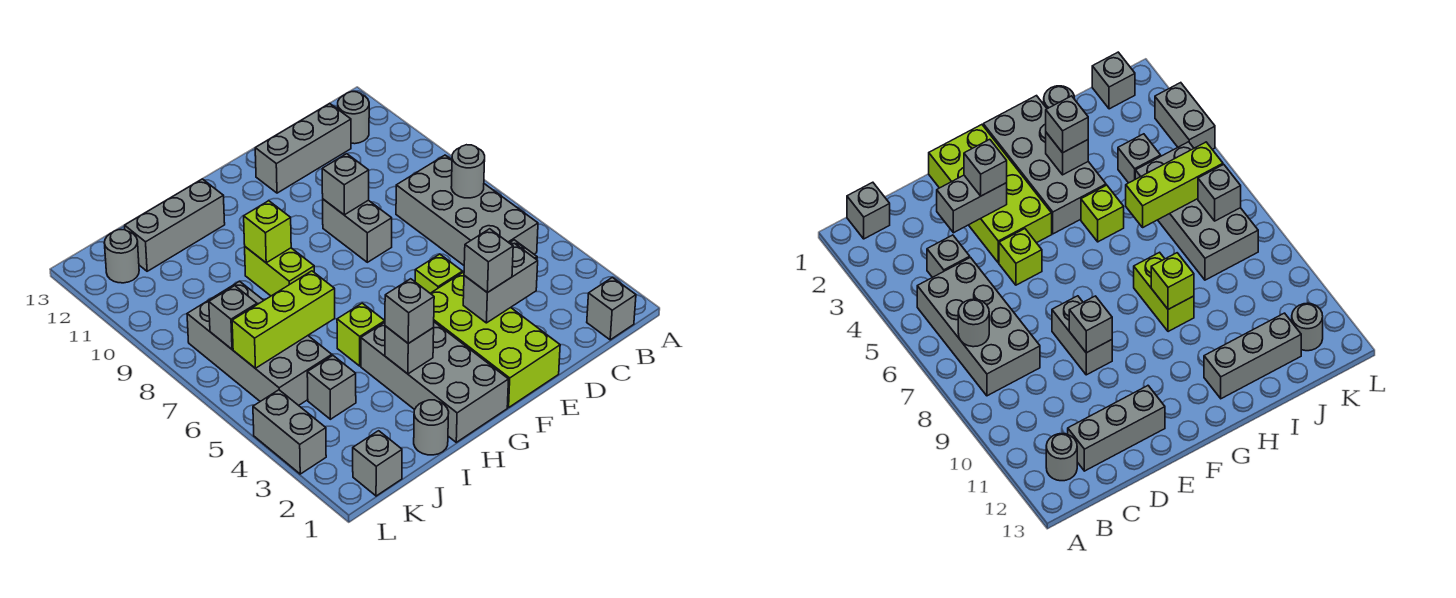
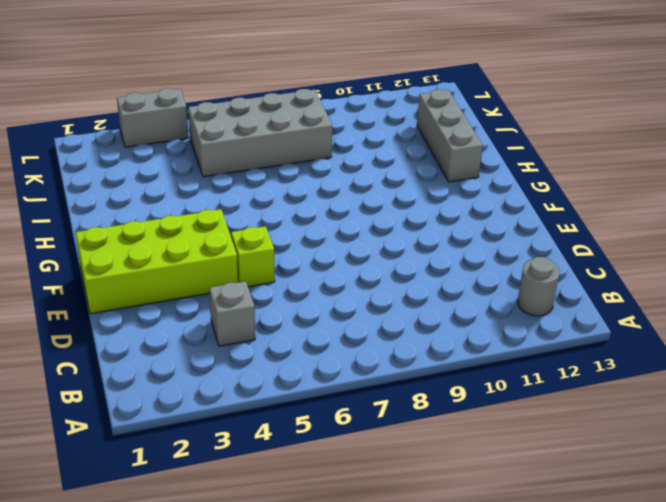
none -> grey 1x1 brick [587,277,636,340]
none -> grey 2x4 brick [396,155,538,265]
none -> grey 1x3 brick [255,103,351,193]

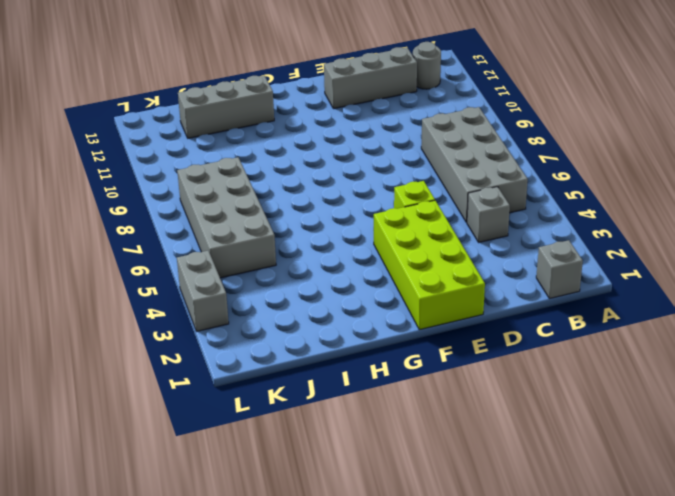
none -> grey 1x2 brick [323,199,392,262]
none -> grey 2x4 brick [361,322,509,442]
none -> lime 1x1 brick [337,303,385,366]

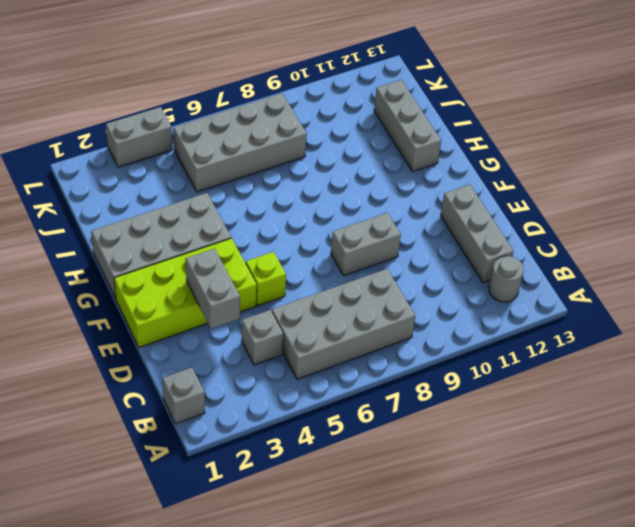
none -> lime 1x1 brick [337,303,385,366]
none -> lime 1x2 brick [245,247,314,296]
none -> grey 1x1 round brick [414,400,449,455]

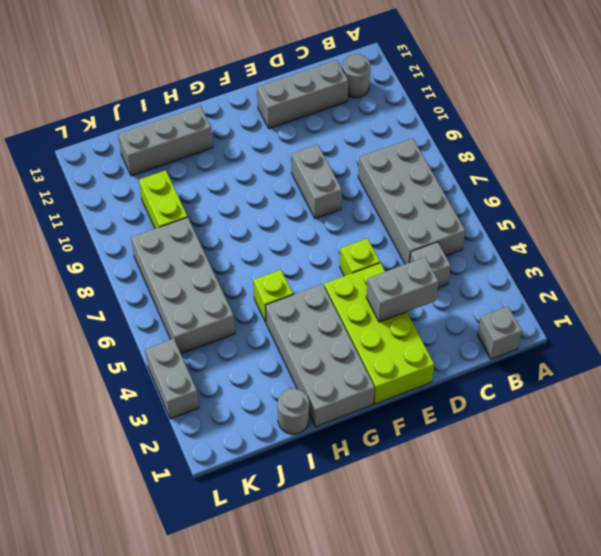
lime 1x2 brick [139,170,188,229] -> lime 1x2 brick moved to [245,247,314,296]
none -> grey 1x1 brick [307,356,356,419]
none -> grey 1x1 brick [353,431,402,496]
none -> grey 1x1 round brick [104,230,139,283]

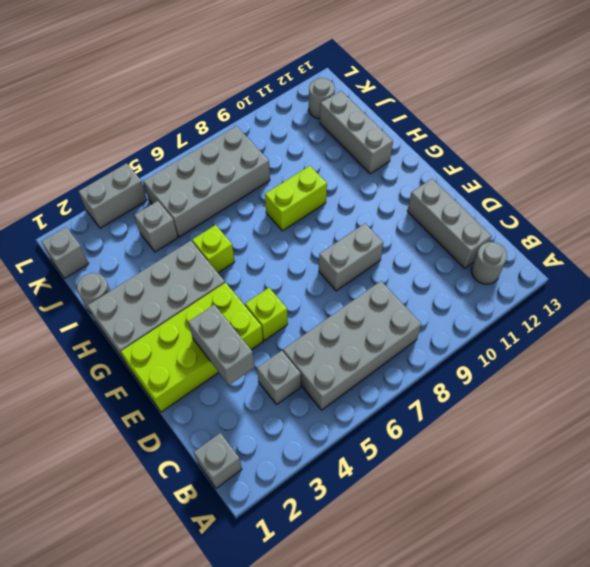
none -> grey 1x1 round brick [451,145,485,198]
none -> grey 1x1 brick [322,154,369,215]
none -> grey 1x1 brick [385,326,434,374]

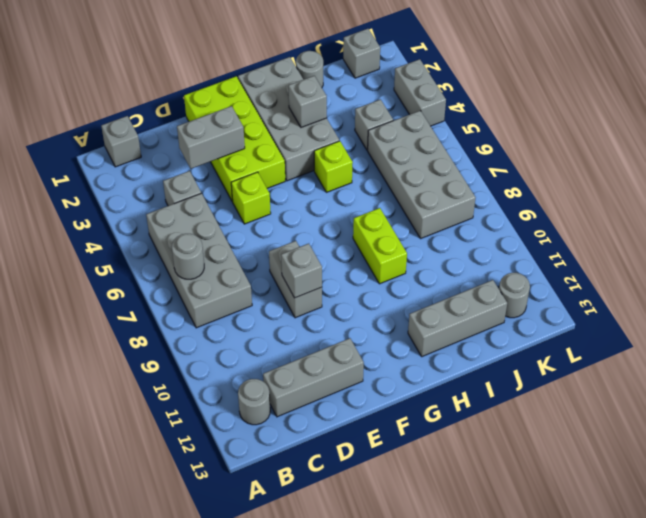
none -> lime 1x1 brick [244,201,291,263]
none -> lime 1x3 brick [232,271,335,368]
none -> grey 1x1 brick [209,286,257,349]

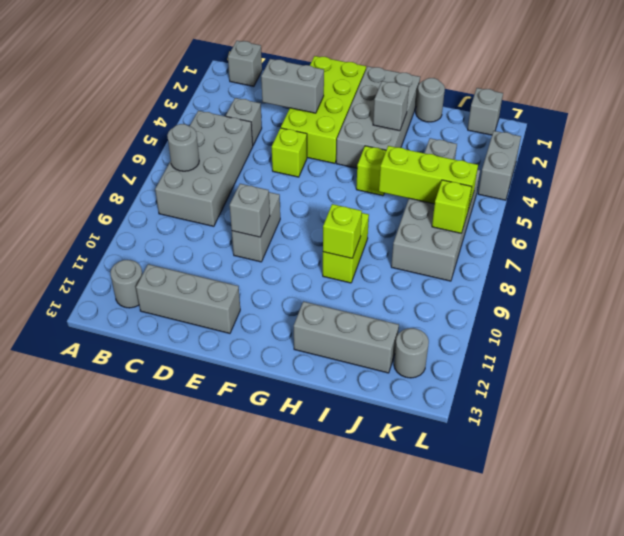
lime 1x1 brick [432,180,472,233] -> grey 1x1 brick [209,286,257,349]
none -> grey 1x1 brick [464,229,513,293]
none -> grey 1x1 brick [385,279,434,343]

